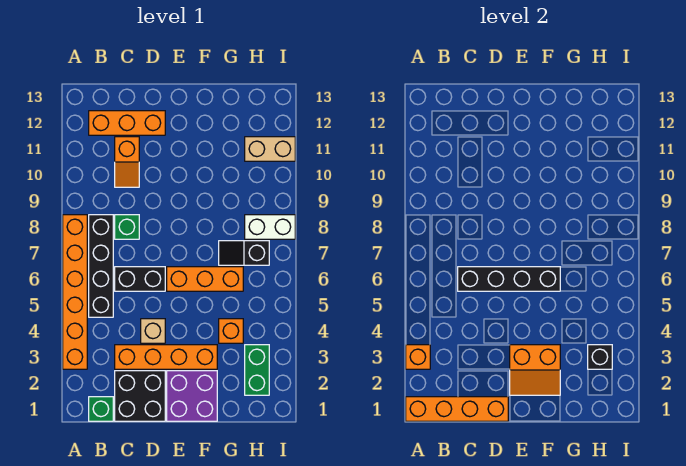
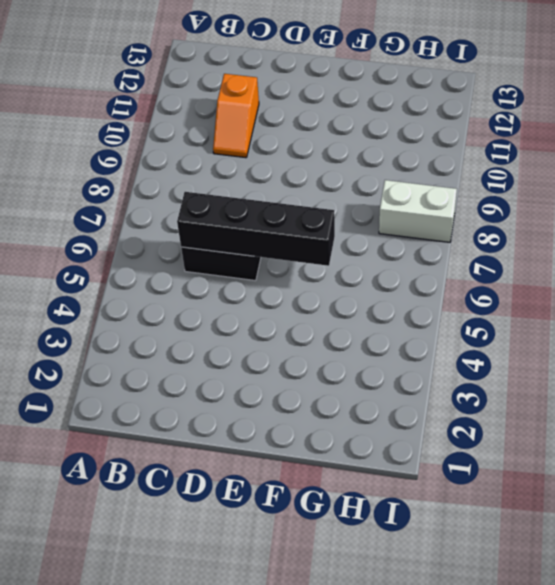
none -> orange 1x6 brick [63,215,87,369]
none -> green 1x1 brick [89,397,113,421]
none -> black 1x4 brick [89,215,113,317]

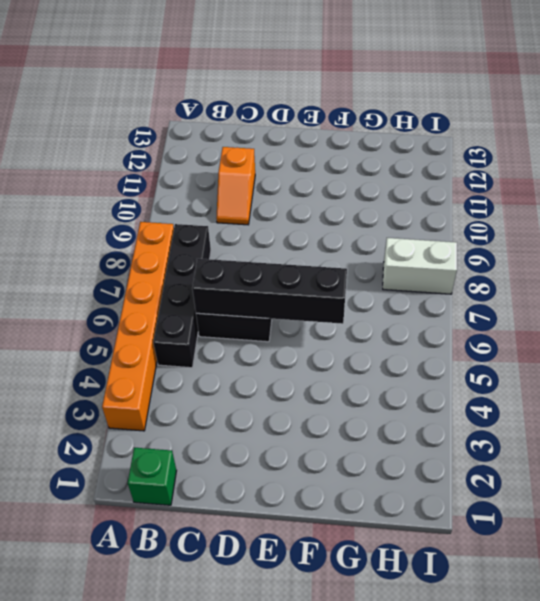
none -> orange 1x3 brick [89,111,165,135]
none -> black 2x2 brick [115,371,165,421]
none -> orange 1x4 brick [115,345,217,369]

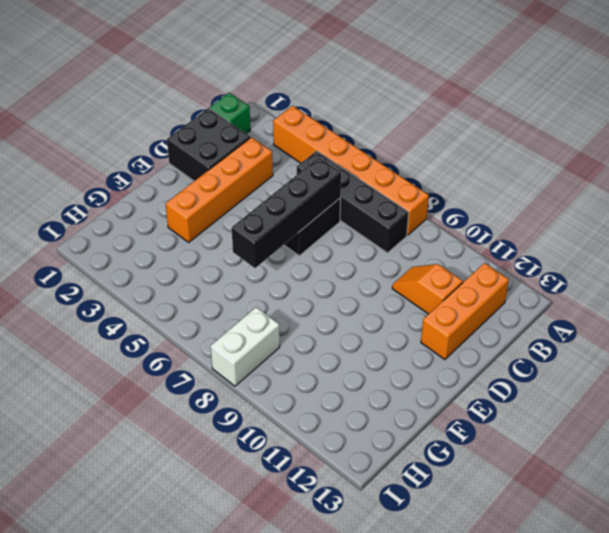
none -> green 1x1 brick [115,215,139,239]
none -> tan 1x1 brick [141,319,165,343]
none -> purple 2x2 brick [167,371,217,421]

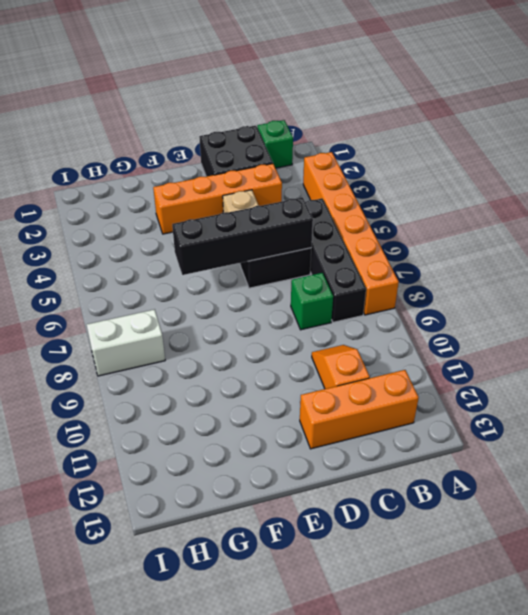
none -> purple 2x2 brick [167,371,217,421]
none -> orange 1x3 brick [167,267,243,291]
none -> orange 1x1 brick [219,319,243,343]

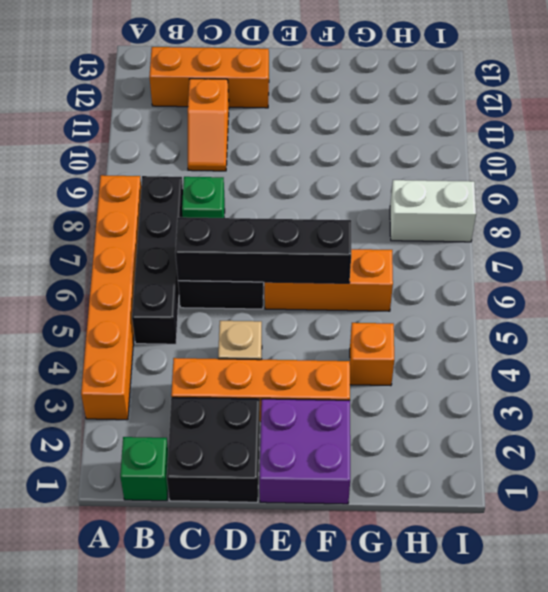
none -> black 1x2 slope [219,241,269,265]
none -> green 1x2 brick [245,345,269,395]
none -> tan 1x2 brick [245,137,295,161]

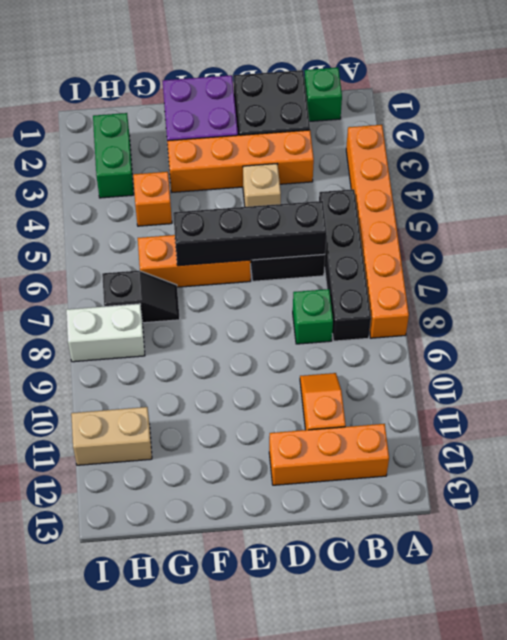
none -> orange 1x4 brick [406,397,508,421]
none -> orange 1x1 brick [406,345,430,369]
none -> orange 2x2 slope [510,345,560,395]

